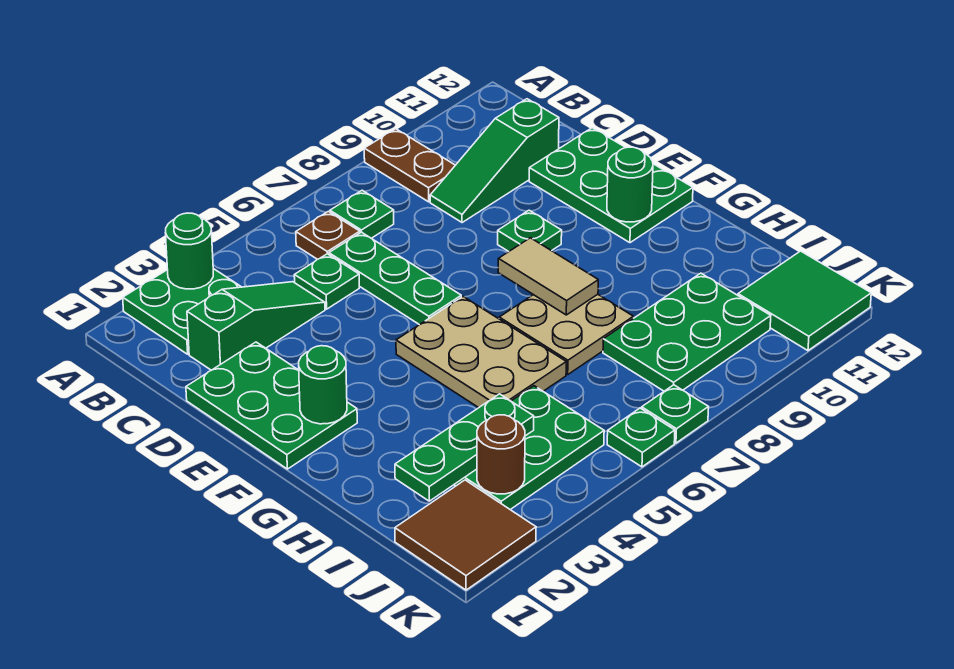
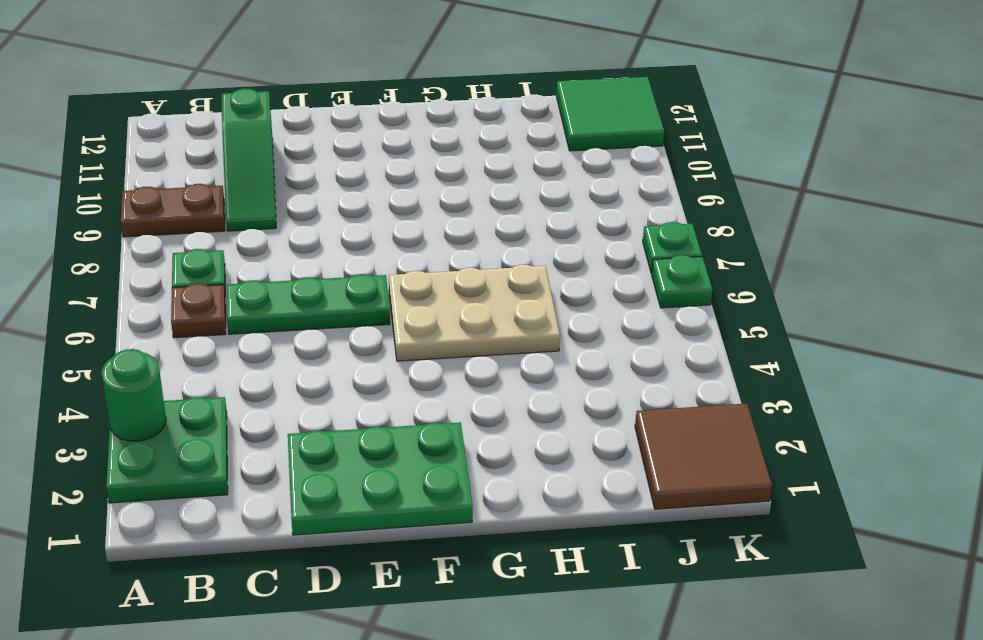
none -> green 1x3 slope [187,282,325,370]
none -> green 1x1 plate [294,254,359,309]
none -> green 2x3 plate [529,128,693,243]

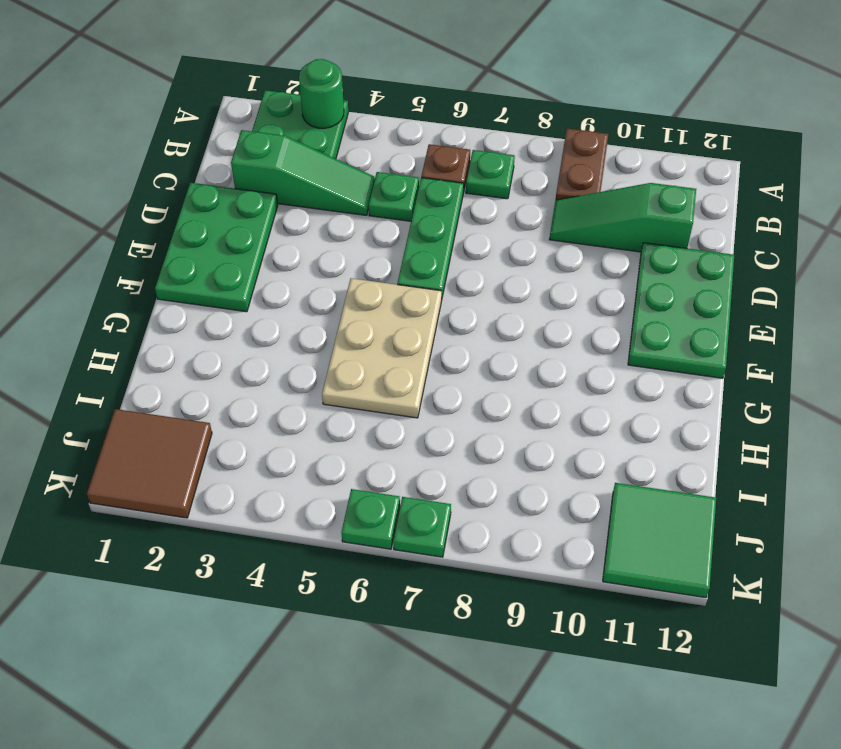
none -> green 1x1 plate [498,210,562,251]
none -> tan 2x2 plate [499,294,633,374]
none -> green 2x3 plate [454,386,604,510]

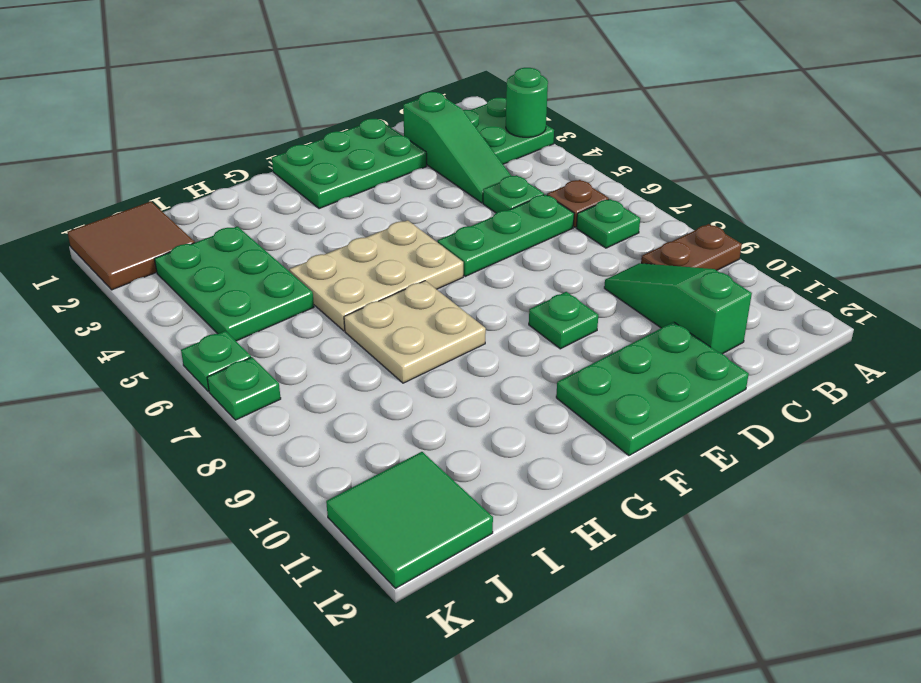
none -> green 2x3 plate [603,273,771,391]
none -> green 1x1 round brick [299,346,347,424]
none -> tan 1x2 tile [498,238,598,315]

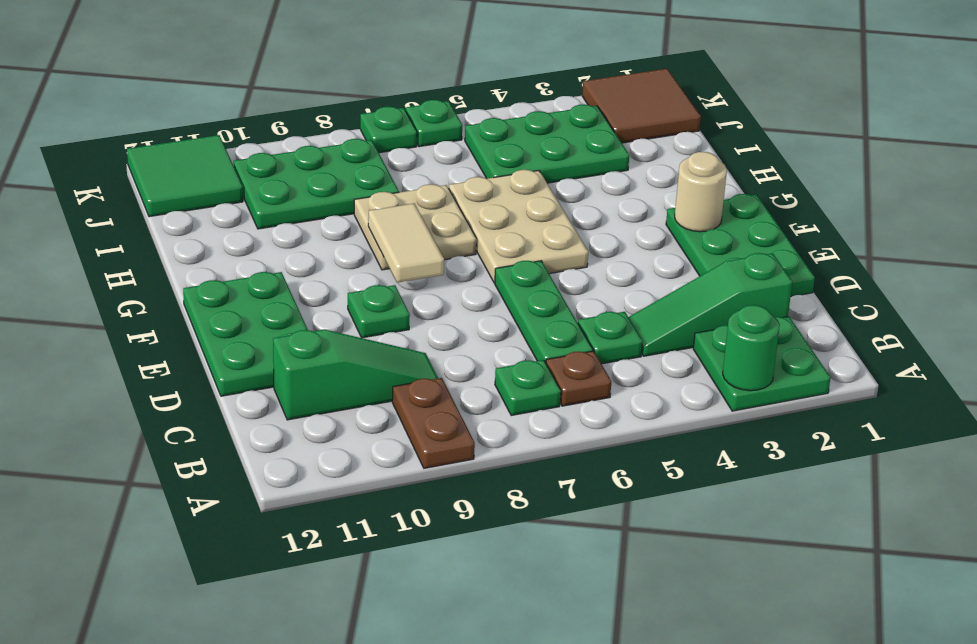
tan 1x1 round brick [675,152,727,232] -> green 1x1 round brick [299,346,347,424]
none -> green 1x1 round brick [607,147,653,222]
none -> green 1x3 plate [395,394,534,501]
none -> brown 1x1 round brick [477,415,525,494]

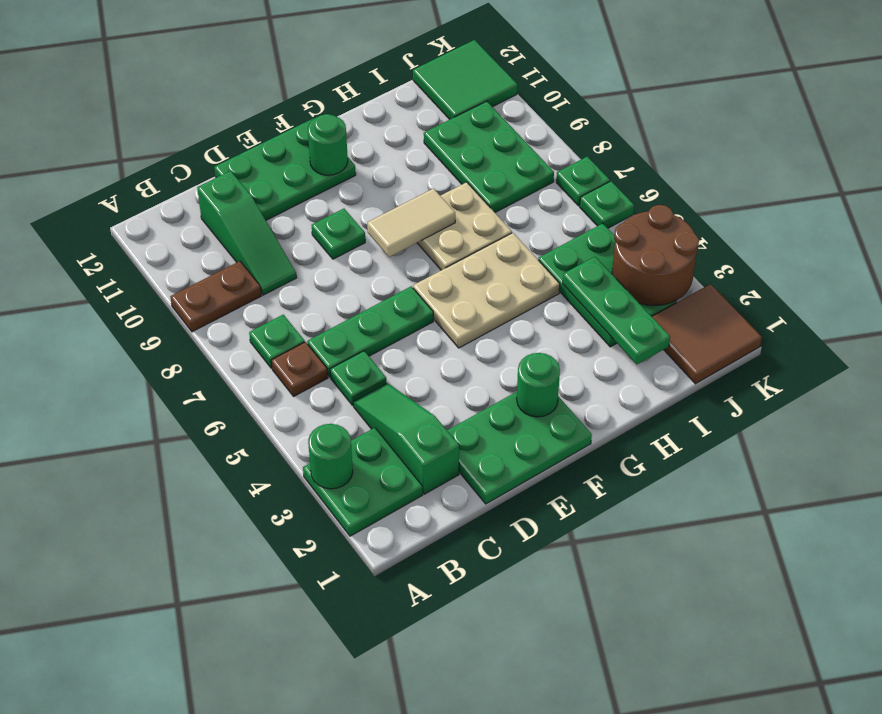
brown 2x2 round brick [612,205,699,306] -> brown 1x1 round brick [477,415,525,494]

